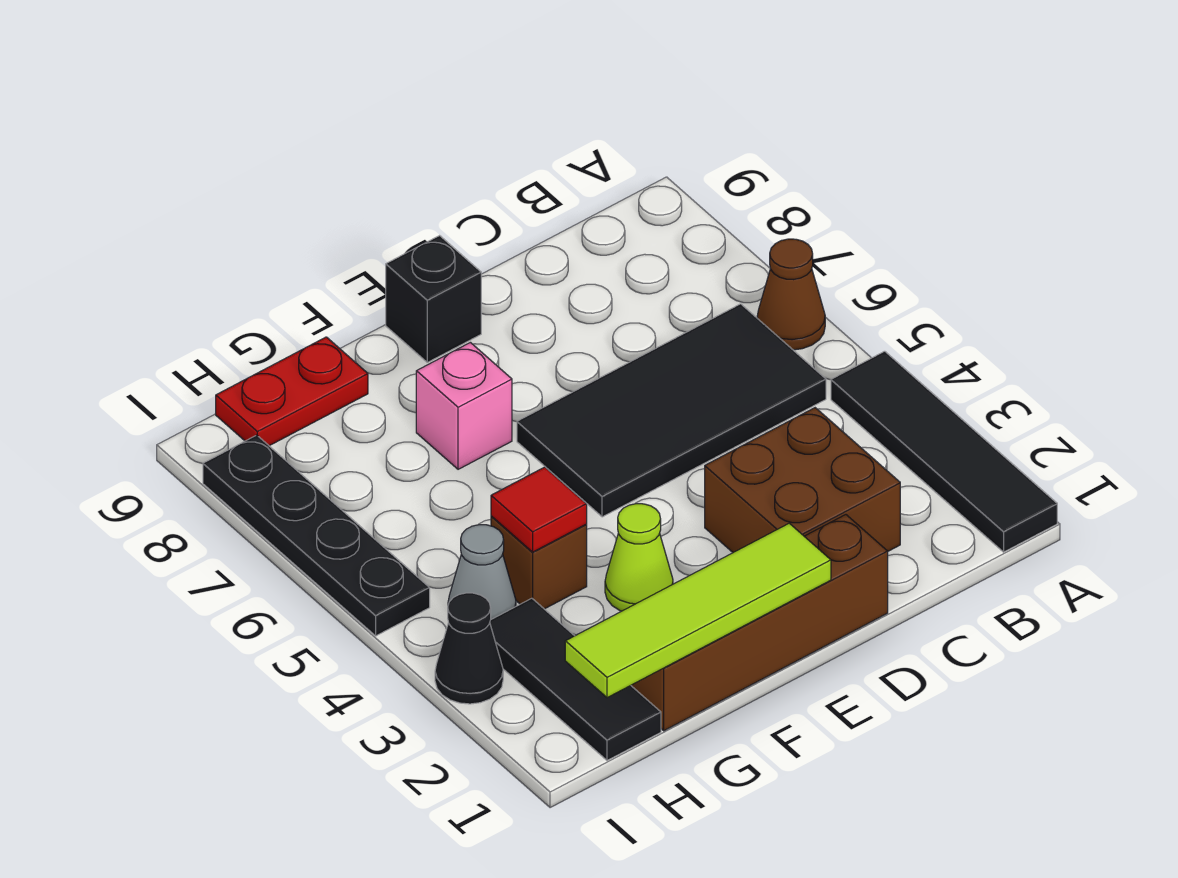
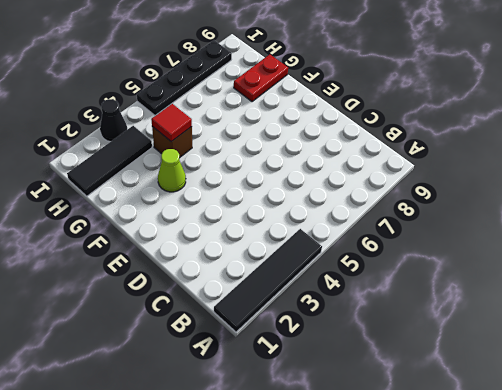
red 1x2 plate [234,54,288,102] -> red 1x2 plate turned to [216,337,368,446]
none -> brown 1x1 cone [757,239,825,350]
none -> black 2x4 tile [517,304,826,517]
none -> brown 2x2 brick [705,408,900,552]

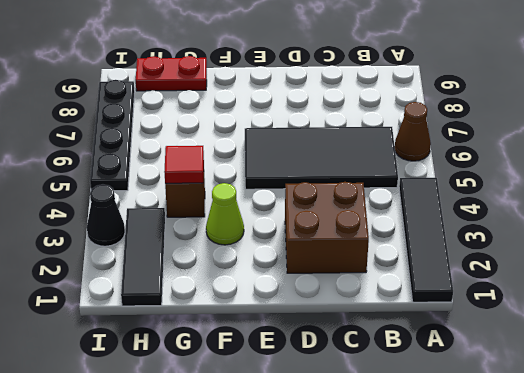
none -> brown 1x4 brick [631,515,888,731]
none -> black 1x1 brick [386,236,481,362]
none -> pink 1x1 brick [416,342,512,469]

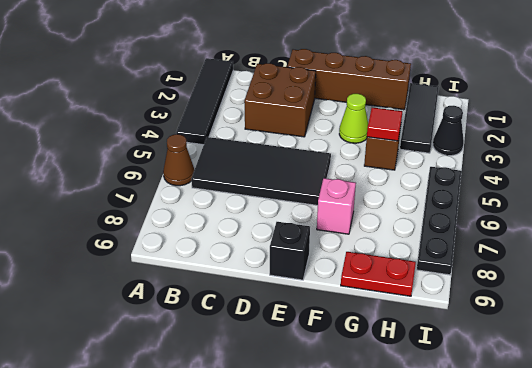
none -> grey 1x1 cone [448,525,516,619]
none -> lime 1x4 tile [565,523,831,698]

